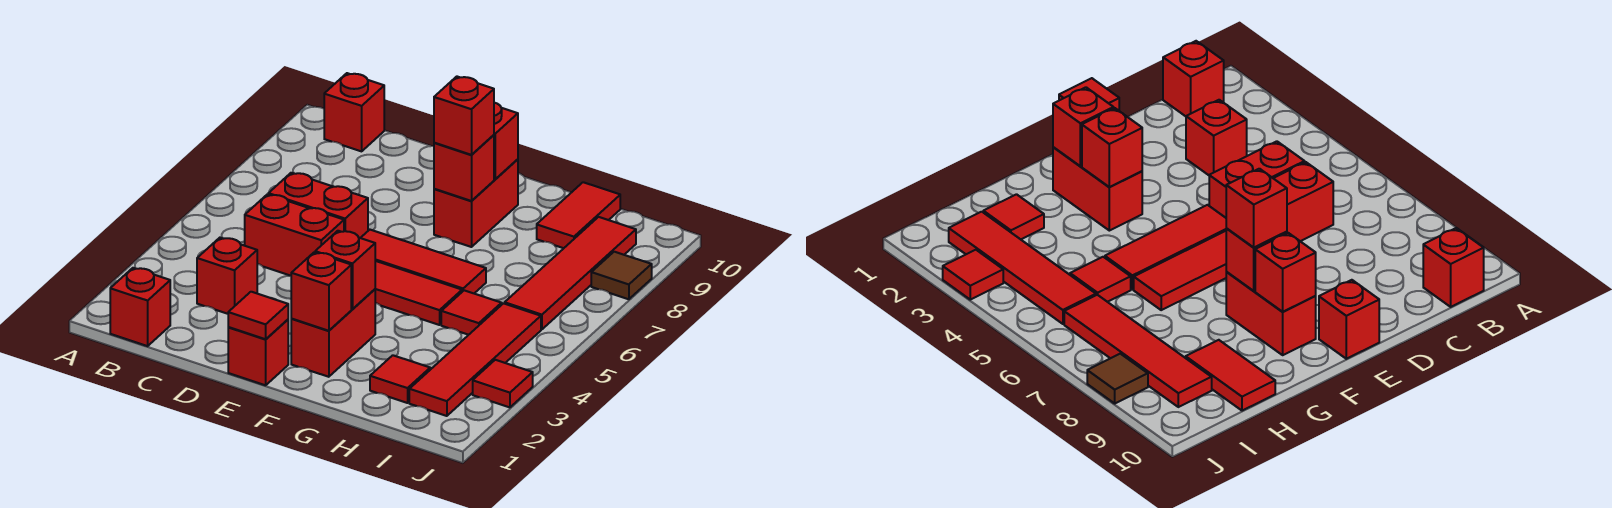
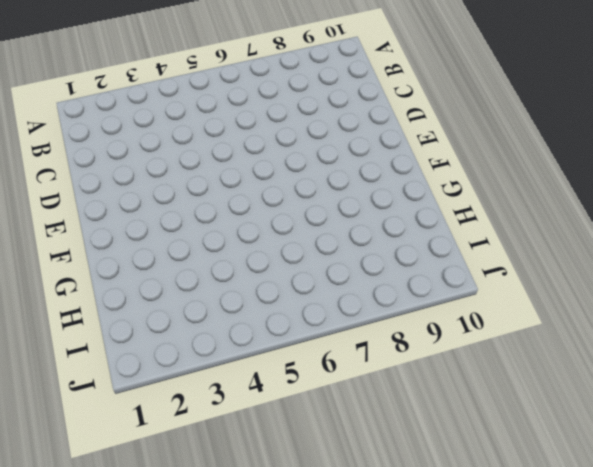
none -> red 1x1 brick [110,268,170,346]
none -> red 1x1 brick [324,73,384,151]
none -> red 1x1 brick [197,238,257,314]

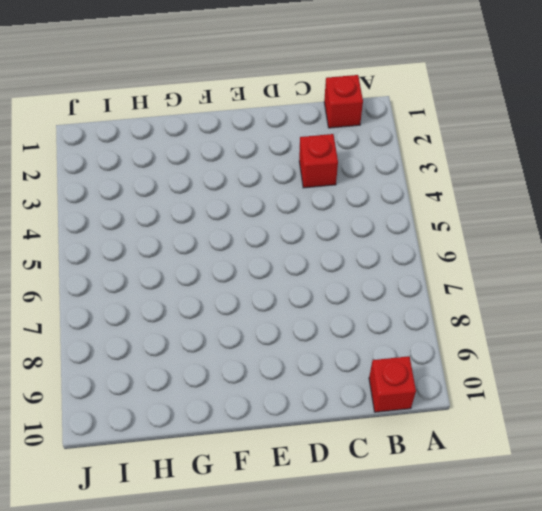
none -> red 1x2 brick [245,194,344,276]
none -> red 1x2 brick [268,173,368,238]
none -> red 1x1 brick [228,320,288,385]

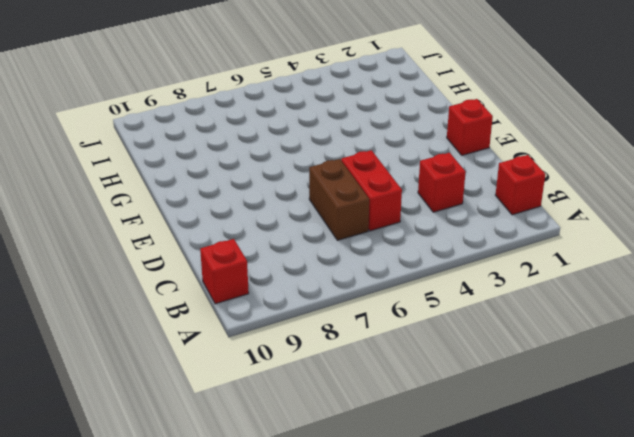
brown 1x2 brick [309,159,369,240] -> red 1x2 brick [268,173,368,238]
none -> red 1x3 tile [375,261,462,325]
none -> red 1x3 tile [361,230,486,293]
none -> red 1x1 brick [1319,280,1379,359]

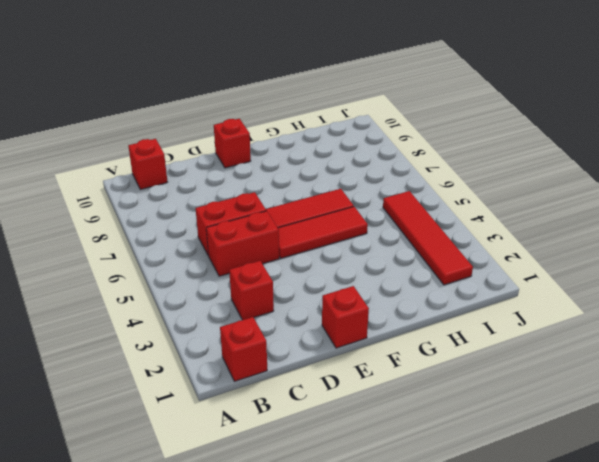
none -> red 1x2 brick [291,289,375,377]
none -> red 1x2 brick [434,159,518,247]
none -> red 1x1 tile [370,355,430,403]

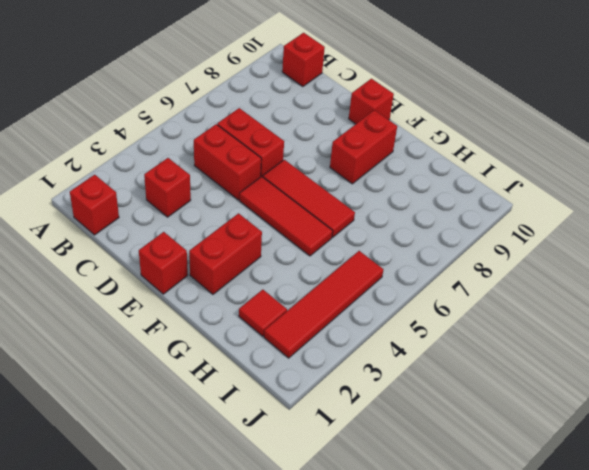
none -> red 1x1 tile [441,290,502,335]
none -> red 1x2 tile [537,182,620,248]
none -> red 1x4 tile [505,217,636,329]

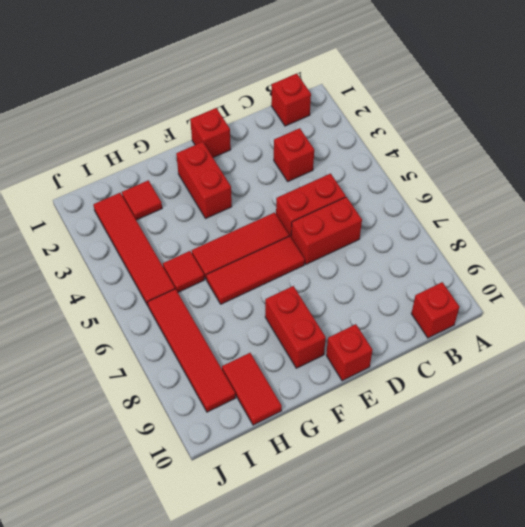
none -> red 1x1 tile [473,360,533,407]
none -> brown 1x1 tile [591,252,652,299]
none -> red 1x1 tile [228,292,288,339]

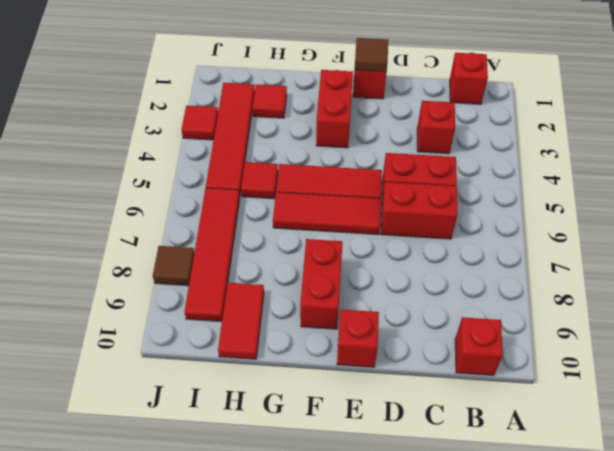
brown 1x1 tile [355,38,388,72] -> red 1x1 tile [228,292,288,339]
none -> red 1x1 brick [291,252,351,331]
none -> red 1x1 brick [315,231,375,309]
none -> red 1x1 brick [434,135,494,201]

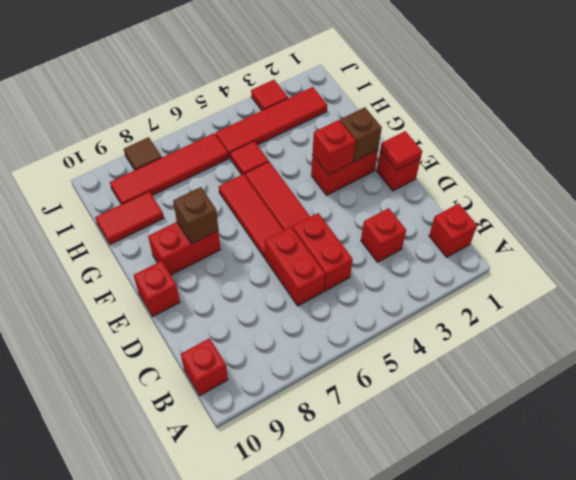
brown 1x1 brick [340,107,382,162] -> red 1x1 brick [291,252,351,331]
brown 1x1 brick [173,187,218,244] -> red 1x1 brick [434,135,494,201]
none -> red 1x1 tile [370,355,430,403]
none -> red 1x1 brick [494,103,518,179]
none -> red 1x1 brick [434,77,494,155]

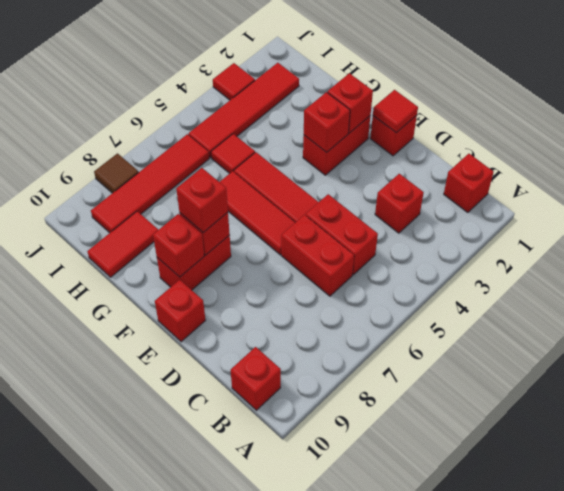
none -> red 1x1 tile [370,355,430,403]

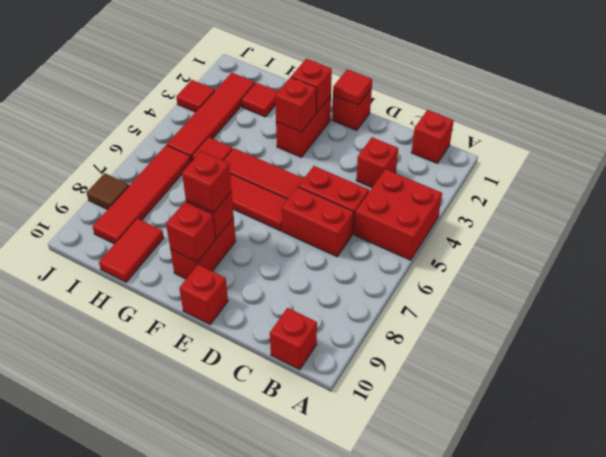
red 2x2 brick [354,169,442,260] -> none

